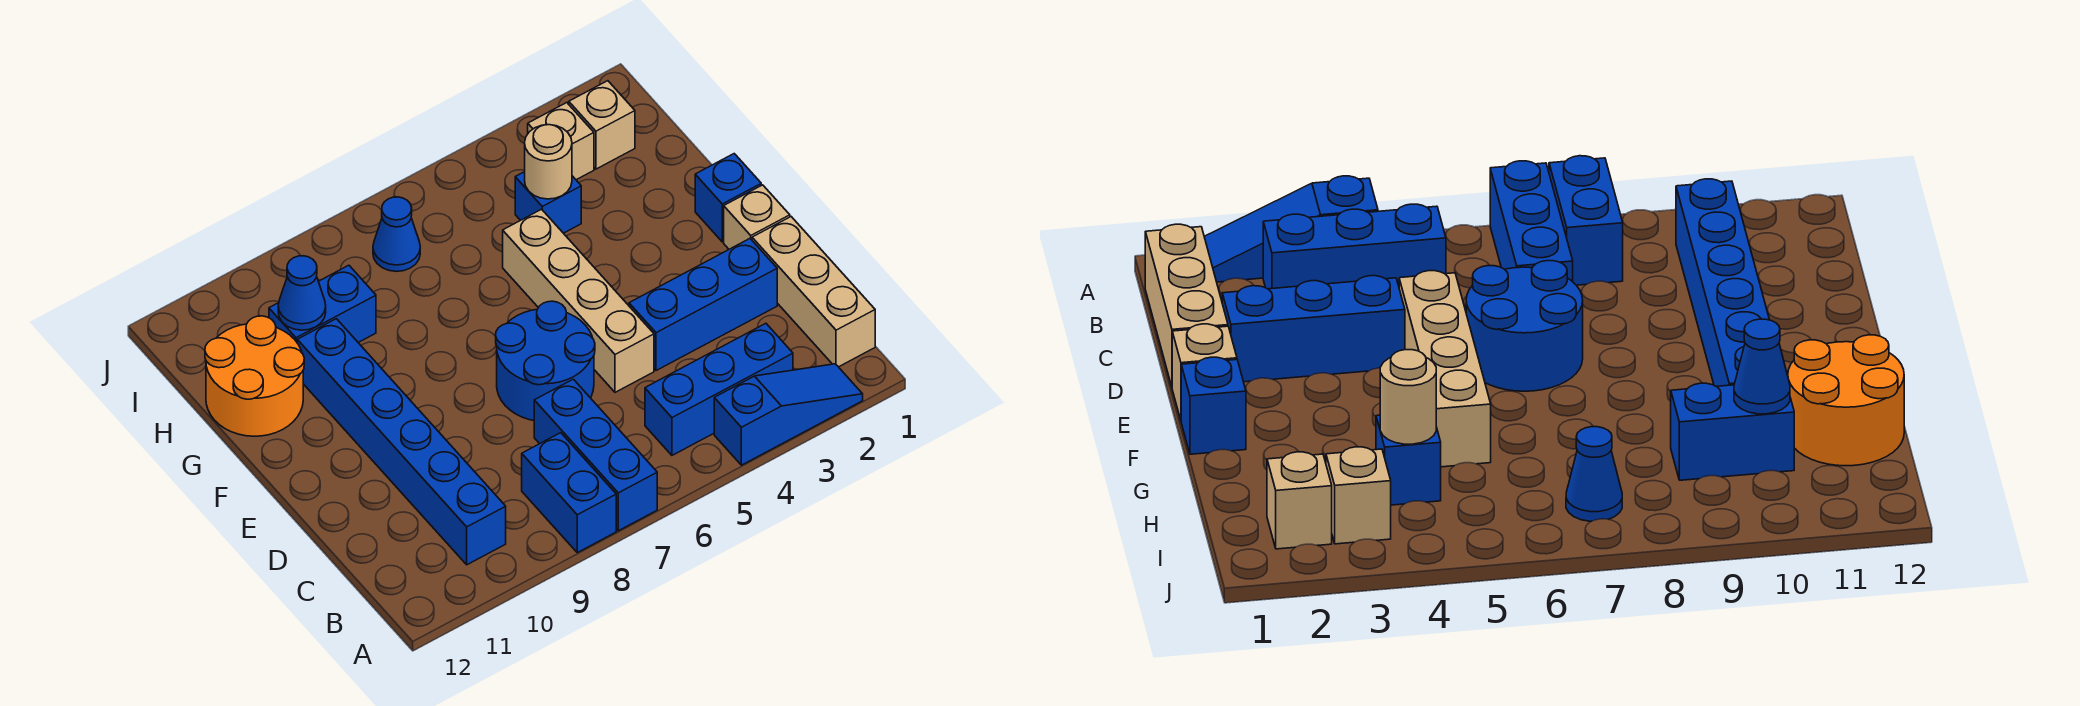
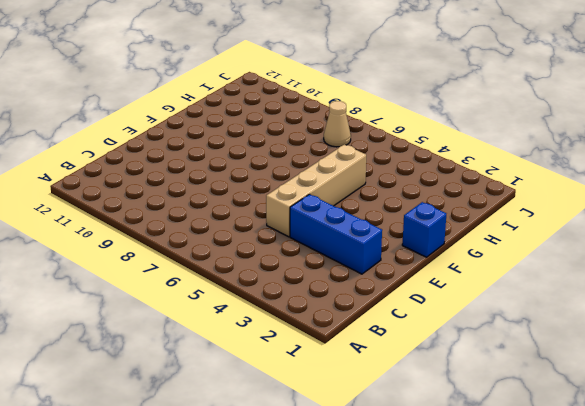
tan 1x1 cone [324,101,351,147] -> blue 1x1 cone [373,197,420,271]
none -> blue 1x3 slope [714,364,863,465]
none -> blue 1x3 brick [534,379,657,531]
none -> blue 1x2 brick [522,433,616,553]

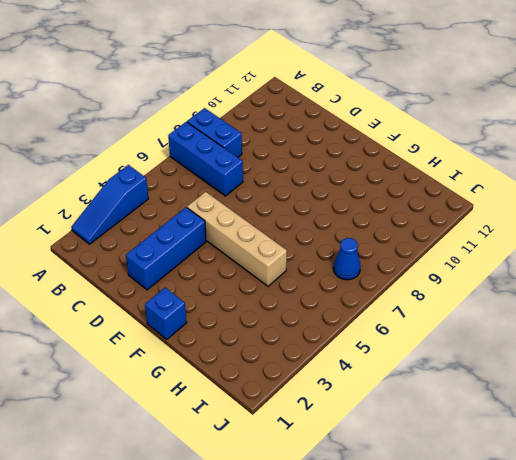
none -> tan 1x3 brick [752,217,875,367]
none -> blue 1x3 brick [645,323,793,455]
none -> blue 1x6 brick [297,319,506,565]

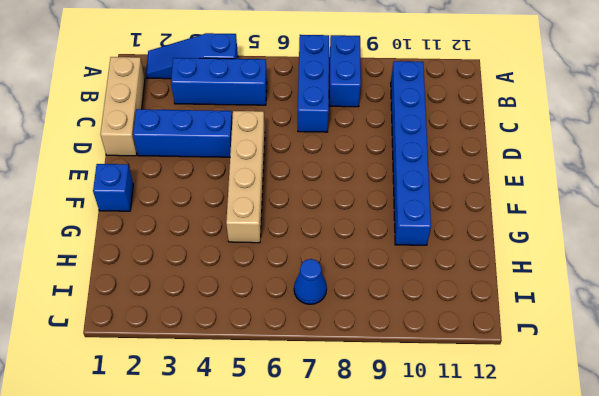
none -> blue 2x2 round brick [496,301,595,420]
none -> tan 1x1 brick [724,185,790,249]
none -> orange 2x2 round brick [205,316,304,436]

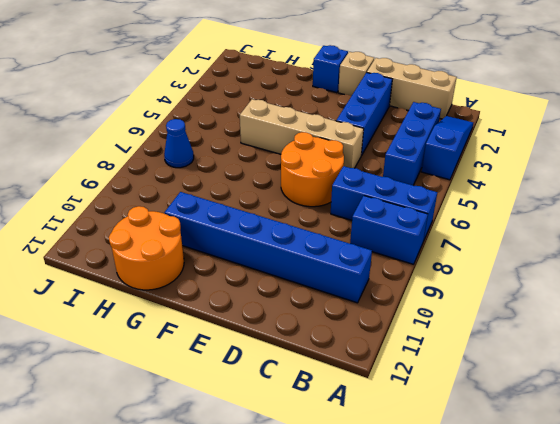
orange 2x2 round brick [281,132,344,207] -> blue 2x2 round brick [496,301,595,420]
none -> blue 1x1 brick [515,172,581,233]
none -> blue 1x2 brick [269,265,376,343]
none -> tan 1x1 brick [569,81,635,169]

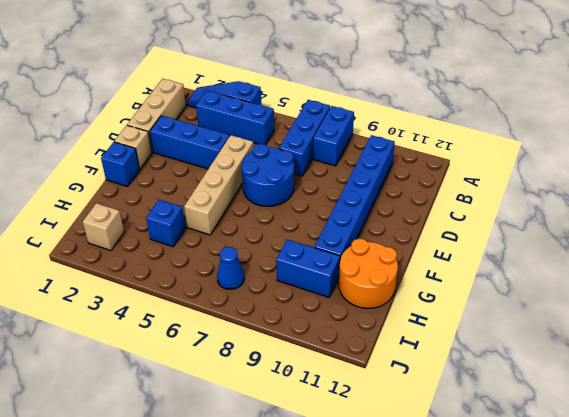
none -> tan 1x1 brick [528,103,594,180]
none -> tan 1x1 round brick [525,125,572,199]
none -> blue 1x1 cone [278,256,326,330]

